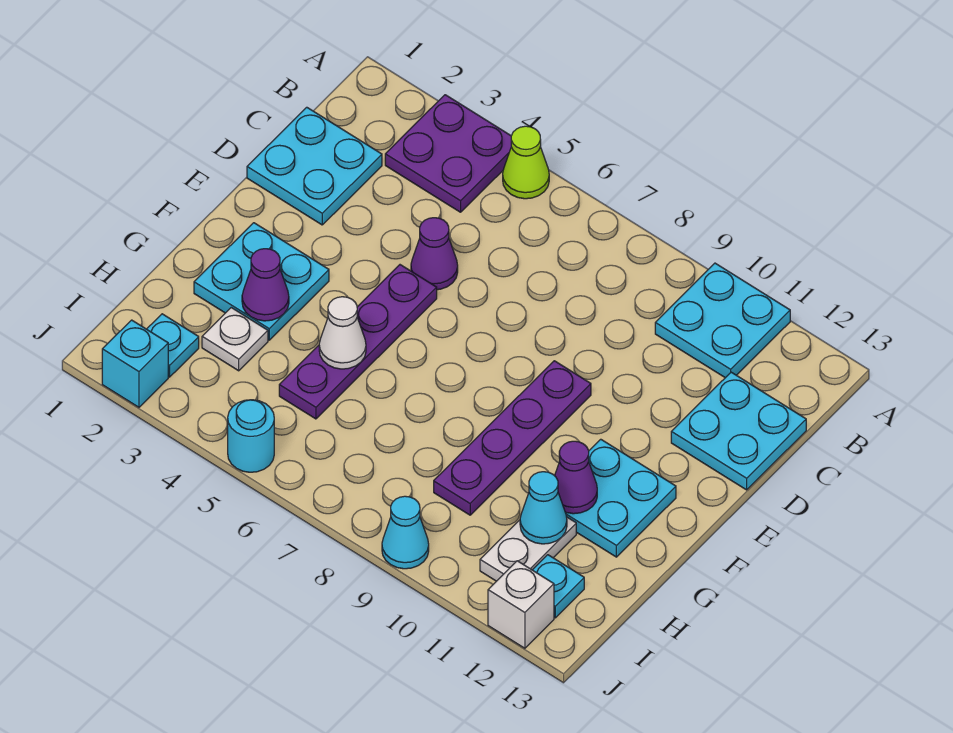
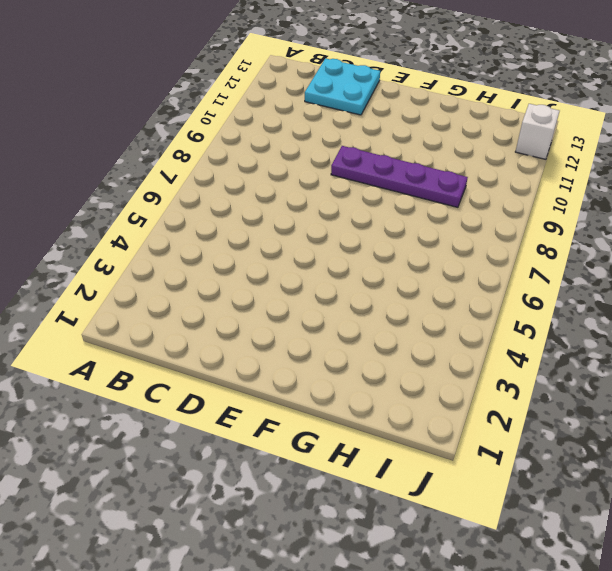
none -> purple 2x2 plate [385,95,511,212]
none -> lime 1x1 cone [503,126,549,199]
none -> cyan 2x2 plate [655,263,790,378]

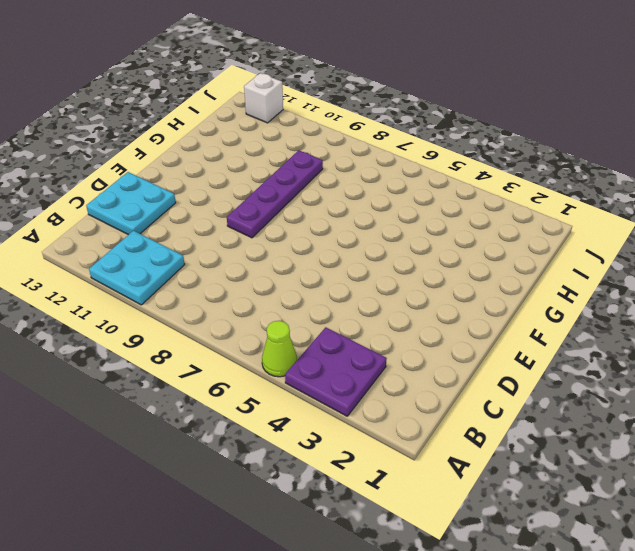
none -> cyan 2x2 plate [247,107,382,225]
none -> purple 1x1 cone [411,218,458,290]
none -> purple 1x4 plate [279,265,437,419]

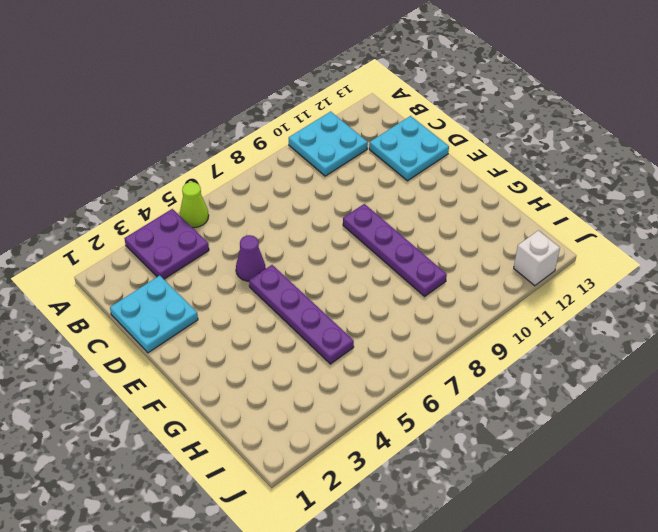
none -> cyan 2x2 plate [194,223,329,340]
none -> cyan 2x2 plate [565,439,676,557]
none -> white 1x1 plate [202,308,268,371]

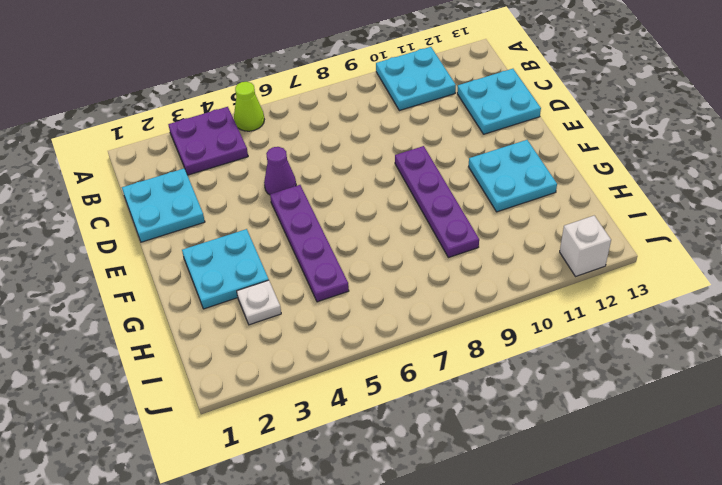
none -> white 1x2 plate [480,517,576,581]
none -> cyan 1x1 plate [147,314,199,377]
none -> cyan 1x1 plate [533,555,584,618]

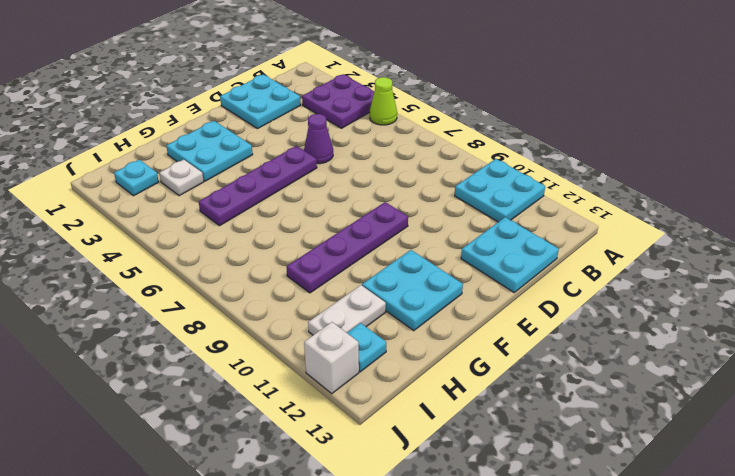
none -> cyan 1x1 brick [102,320,168,407]
none -> cyan 1x1 round brick [228,400,274,472]
none -> cyan 1x1 cone [382,496,429,569]

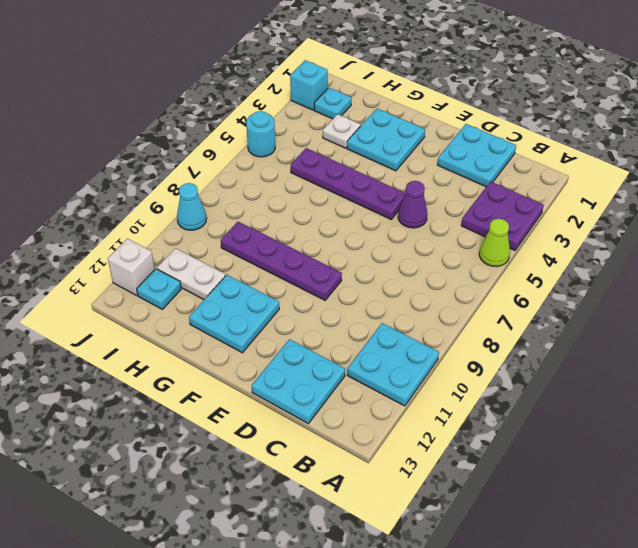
none -> purple 1x1 cone [242,249,289,321]
none -> white 1x1 cone [319,297,366,369]
none -> purple 1x1 cone [555,441,597,514]

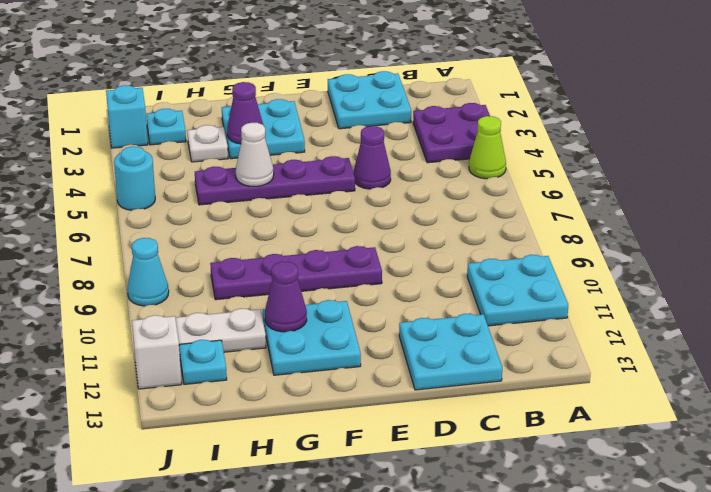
none -> cyan 1x1 cone [520,472,567,544]

